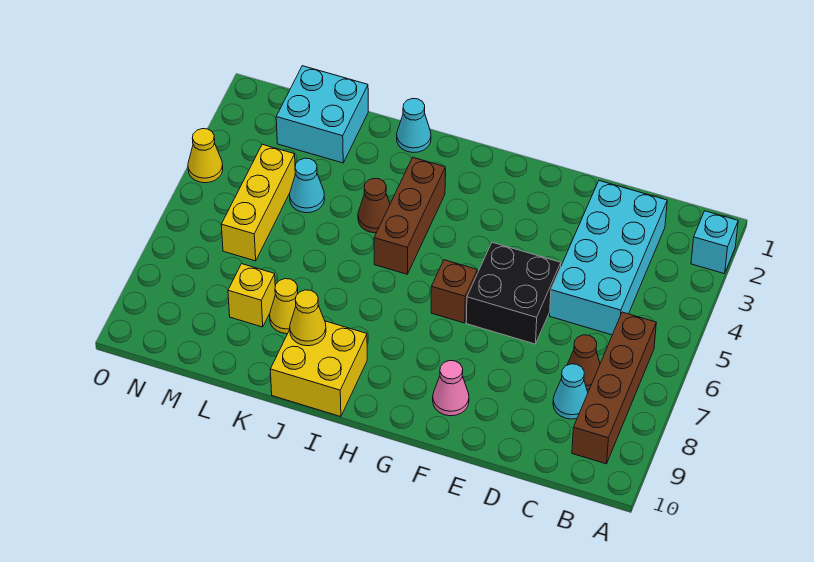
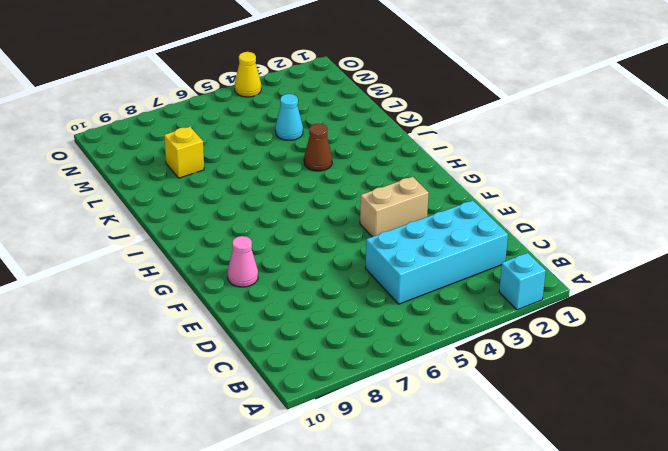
tan 1x2 brick [360,177,429,237] -> none
none -> brown 1x4 brick [572,312,656,464]
none -> brown 1x1 cone [567,335,600,390]
none -> cyan 1x1 cone [553,364,588,419]

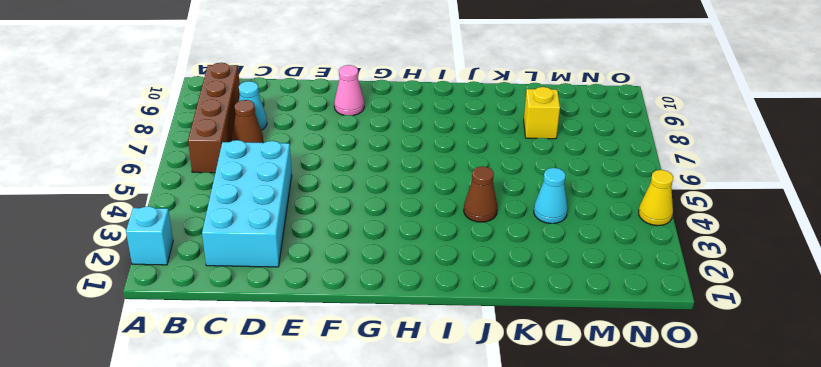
none -> black 2x2 brick [466,242,561,344]
none -> brown 1x1 brick [431,260,477,323]
none -> brown 1x3 brick [374,158,445,274]

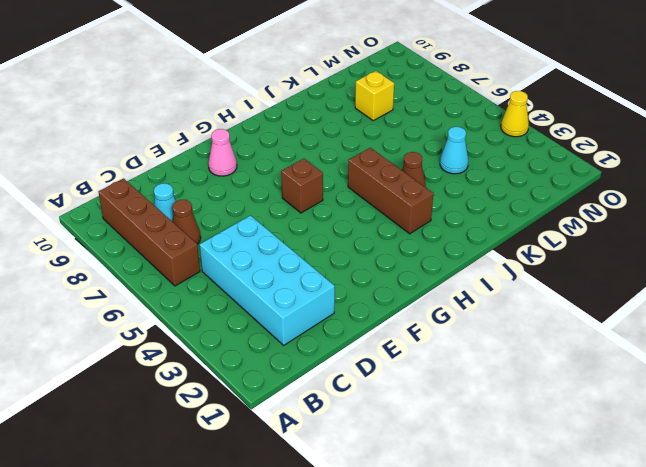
none -> cyan 1x1 brick [691,211,738,274]
none -> black 2x2 brick [466,242,561,344]
none -> yellow 2x2 brick [270,321,367,417]

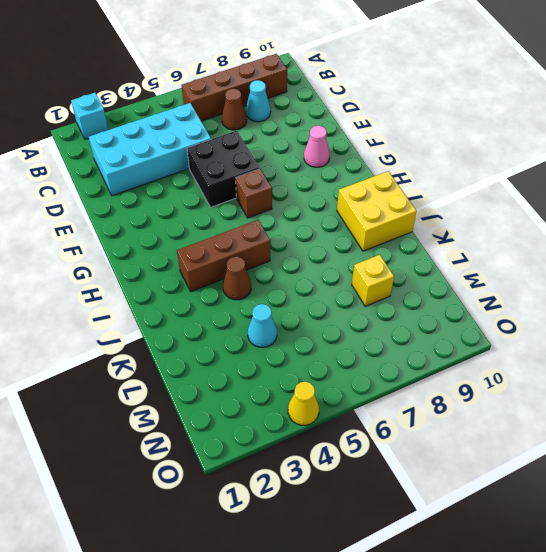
none -> cyan 1x1 cone [397,99,431,153]
none -> yellow 1x1 cone [270,279,298,334]
none -> cyan 2x2 brick [276,66,368,163]

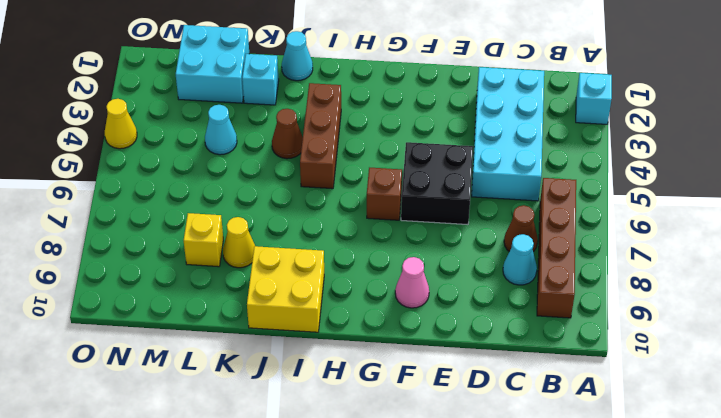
cyan 1x1 brick [242,54,279,105] -> none
none -> yellow 1x3 brick [221,144,295,261]
none -> yellow 1x1 cone [290,290,326,346]

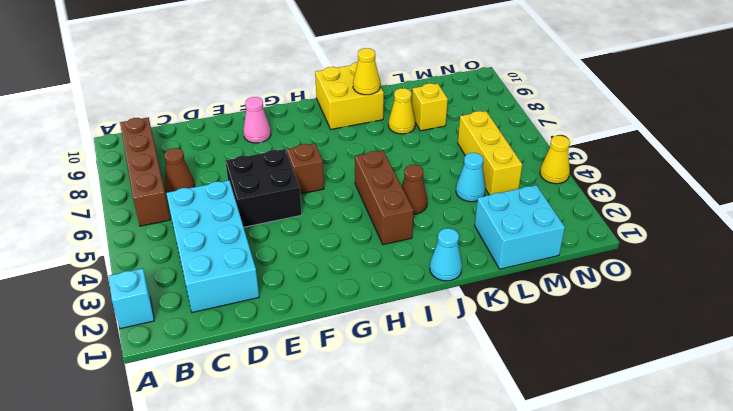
none -> cyan 1x1 cone [553,364,588,419]

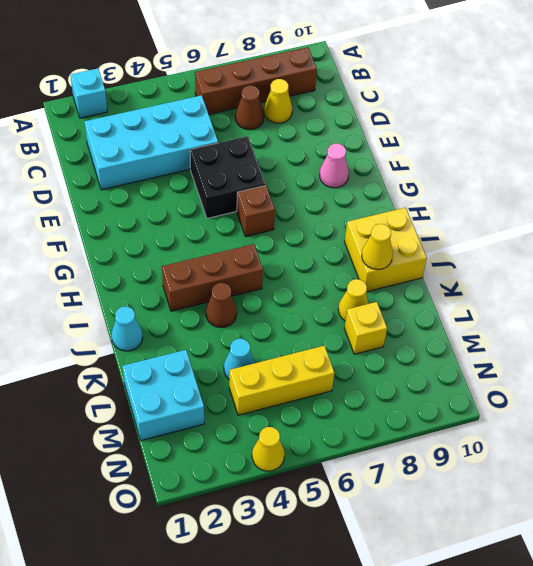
yellow 1x1 cone [264,79,292,123] -> cyan 1x1 cone [553,364,588,419]

